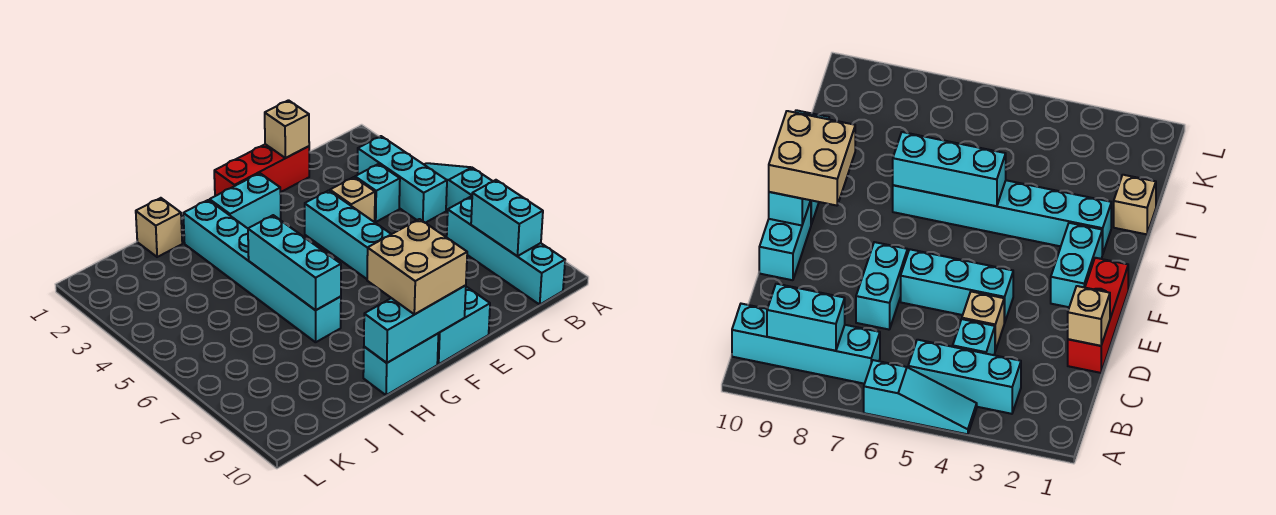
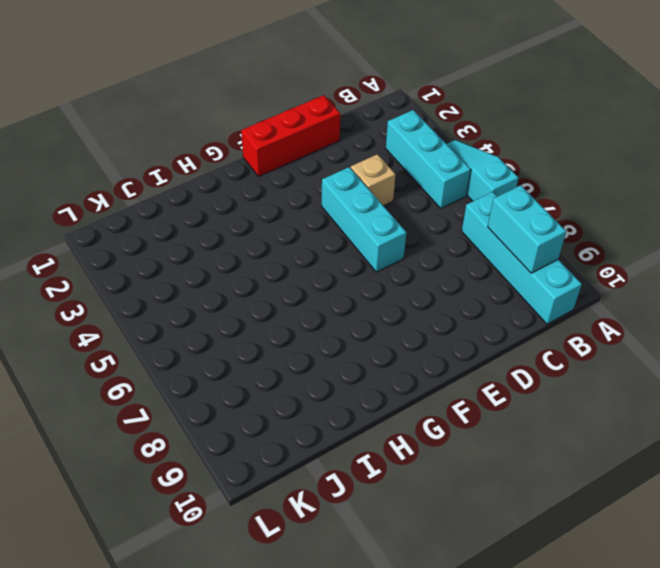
none -> cyan 1x1 brick [355,164,400,222]
none -> cyan 1x2 brick [856,242,908,330]
none -> cyan 1x2 brick [437,287,490,364]

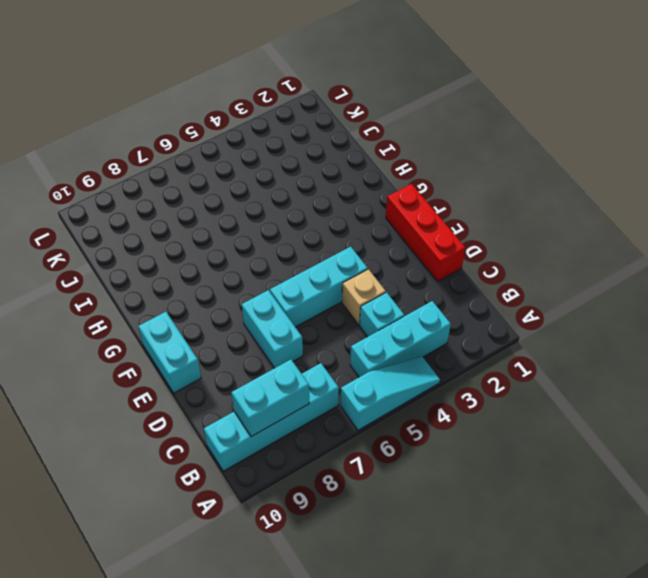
none -> cyan 1x2 brick [210,173,281,228]
none -> cyan 1x2 brick [363,334,438,395]
none -> cyan 1x6 brick [183,200,341,342]

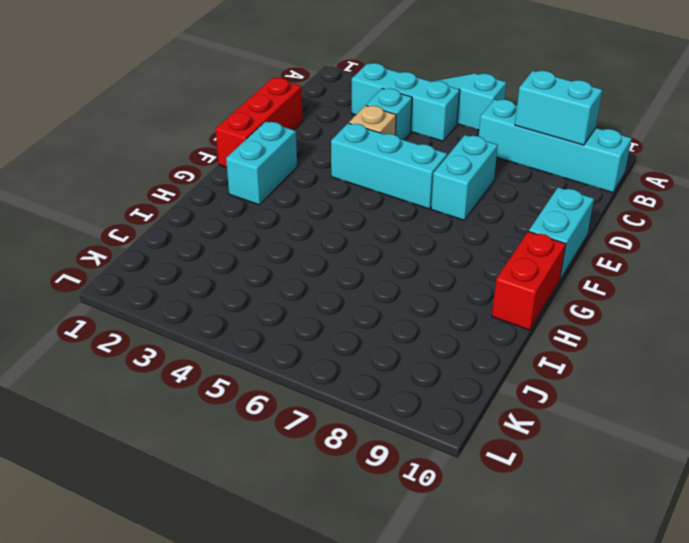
red 1x2 brick [492,231,566,330] -> cyan 1x2 brick [363,334,438,395]
none -> cyan 1x6 brick [183,200,341,342]
none -> tan 1x1 brick [136,198,182,257]
none -> tan 1x1 brick [265,100,309,158]

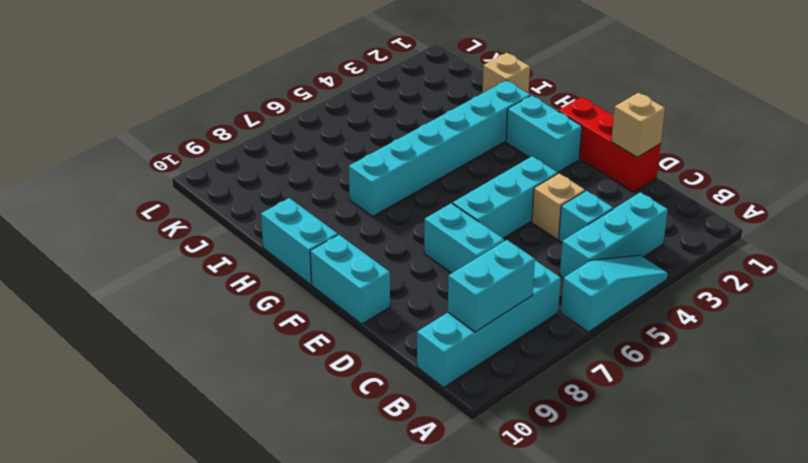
none -> cyan 1x3 brick [364,285,466,363]
none -> cyan 1x3 brick [248,215,341,310]
none -> tan 2x2 brick [367,219,467,314]

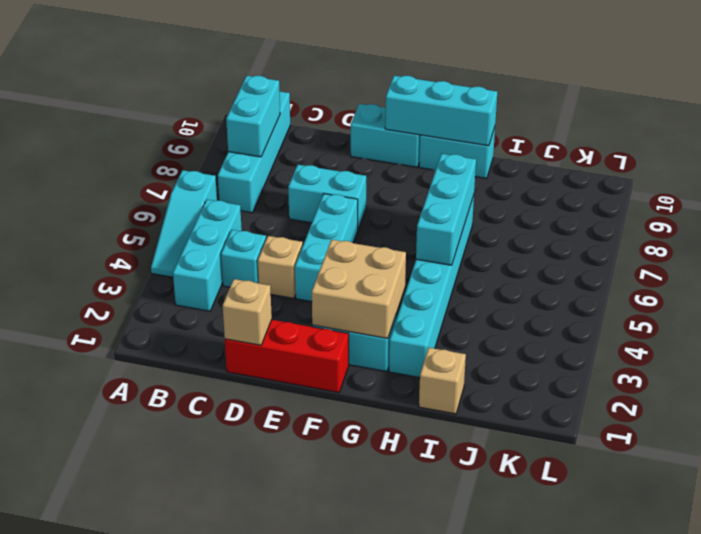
tan 2x2 brick [312,240,406,338] -> tan 2x2 brick moved to [367,219,467,314]

